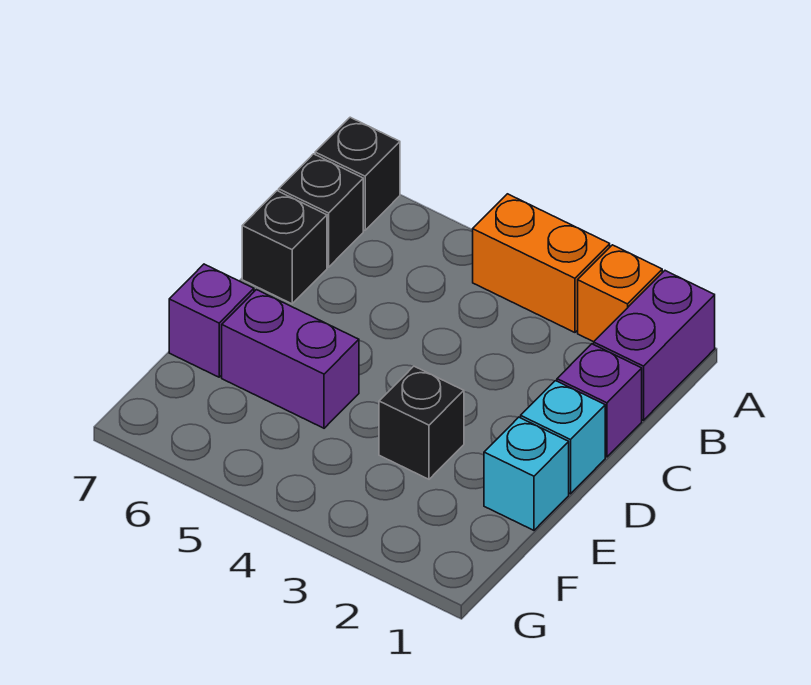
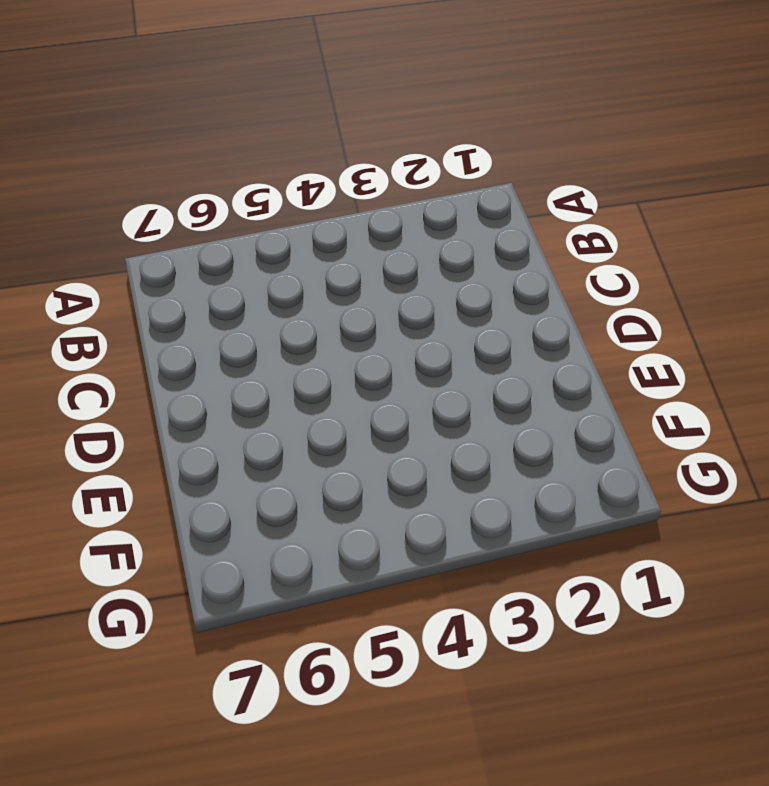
none -> purple 1x2 brick [594,271,715,420]
none -> orange 1x1 brick [578,245,662,342]
none -> orange 1x2 brick [473,194,610,332]

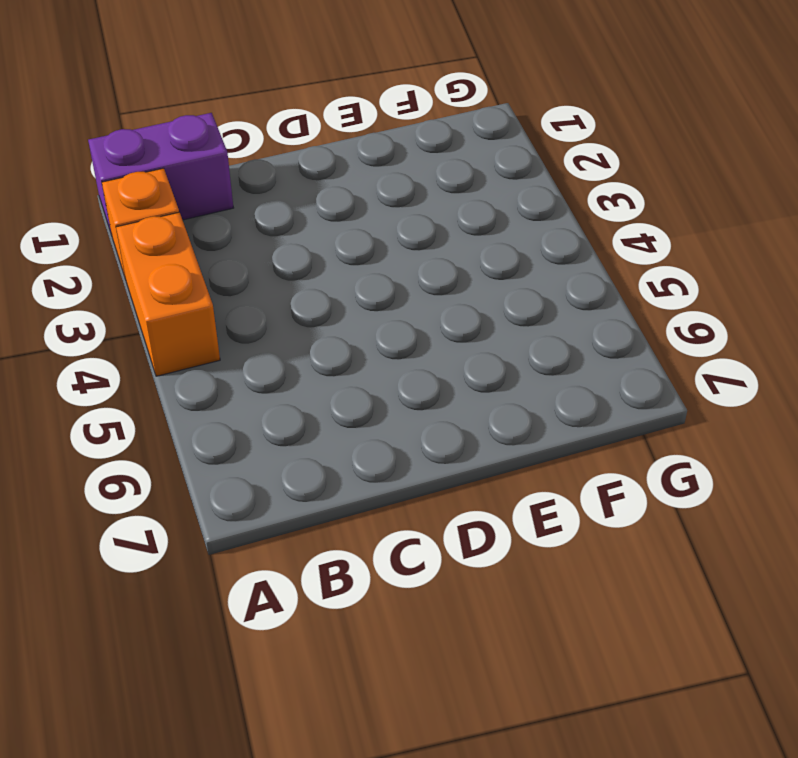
none -> black 1x1 brick [315,117,400,230]
none -> black 1x1 brick [279,154,363,267]
none -> purple 1x1 brick [557,344,642,457]

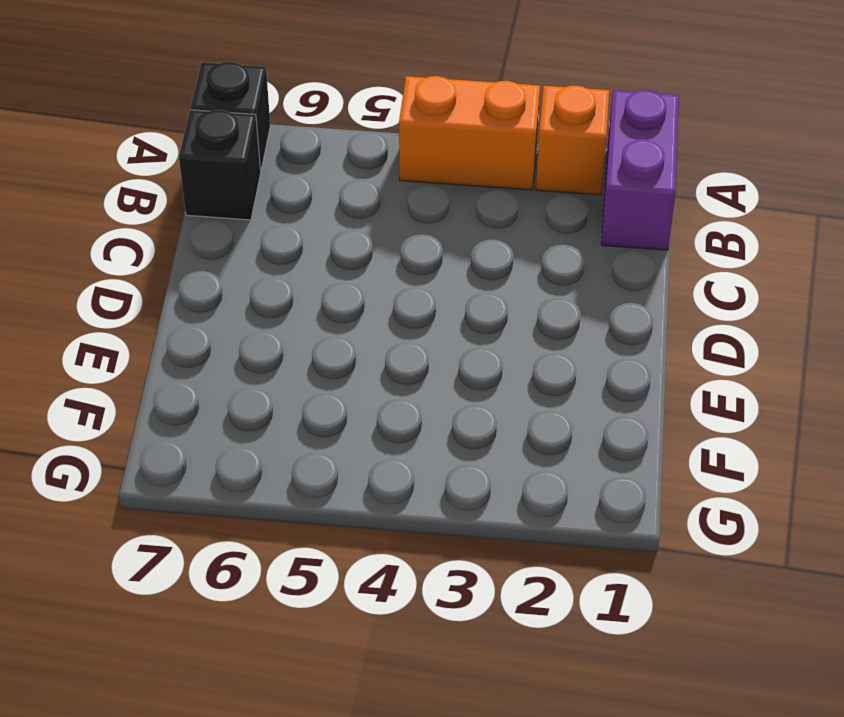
none -> purple 1x1 brick [557,344,642,457]
none -> black 1x1 brick [242,191,327,304]
none -> cyan 1x1 brick [521,381,605,494]

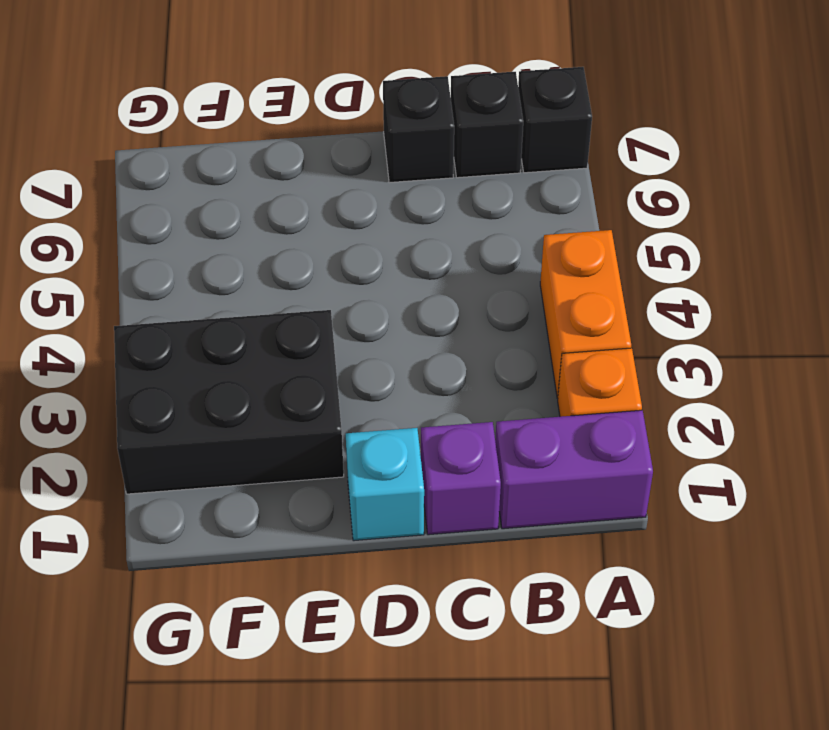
black 2x3 brick [114,310,344,494] -> black 1x1 brick [379,366,464,479]
none -> cyan 1x1 brick [484,417,569,530]
none -> purple 1x2 brick [222,290,359,428]
none -> purple 1x1 brick [169,264,254,377]

